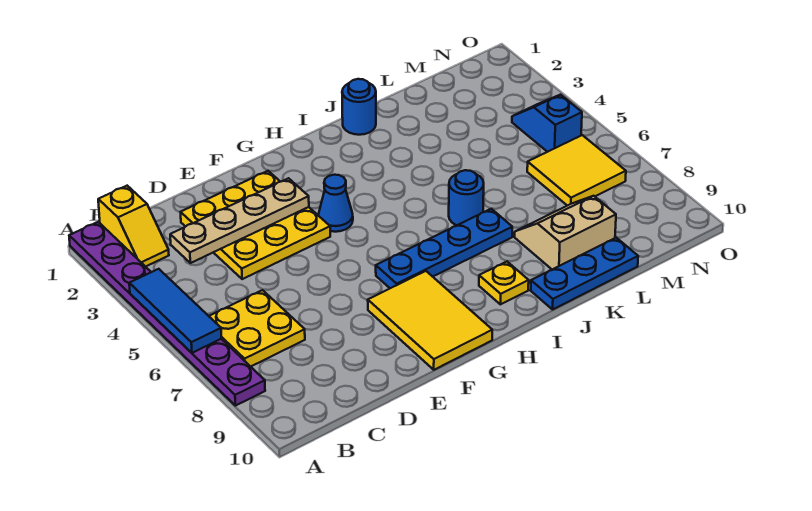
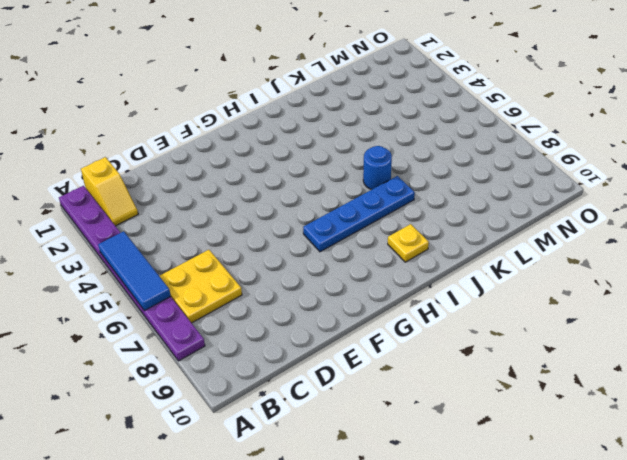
none -> yellow 3x3 plate [181,171,330,279]
none -> yellow 2x3 tile [368,271,492,370]
none -> blue 1x1 cone [318,175,353,232]

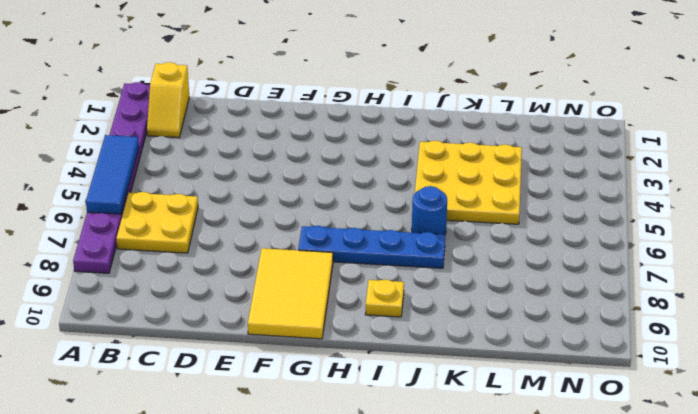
yellow 3x3 plate [415,141,522,224] -> yellow 3x3 plate moved to [181,171,330,279]
none -> blue 1x1 cone [318,175,353,232]
none -> blue 1x1 round brick [342,79,376,135]
none -> blue 1x3 plate [531,238,638,309]

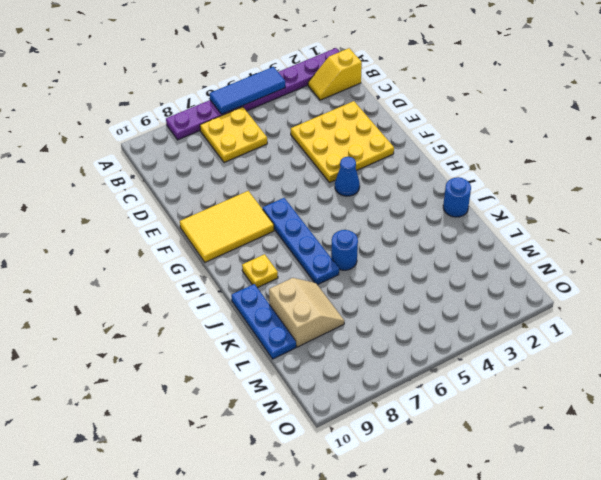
none -> yellow 2x2 tile [527,135,626,206]
none -> blue 1x2 slope [512,95,582,152]
none -> tan 1x4 plate [170,178,309,263]

